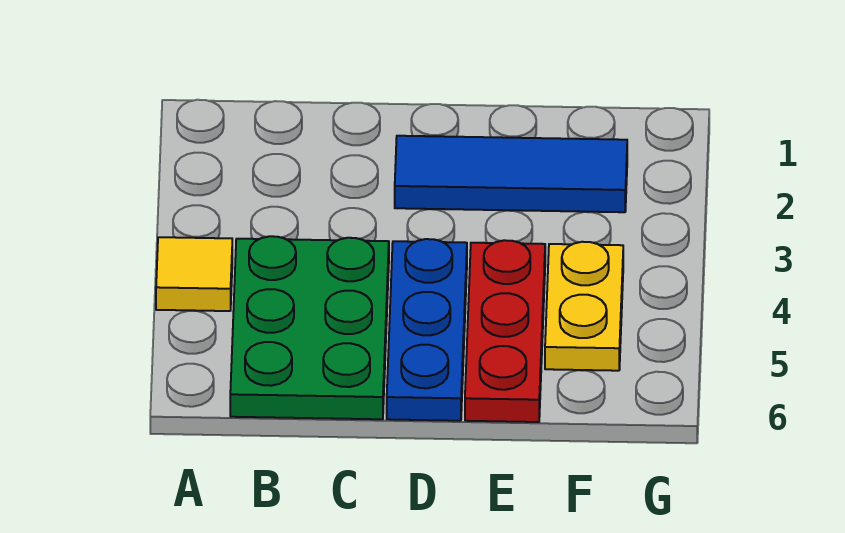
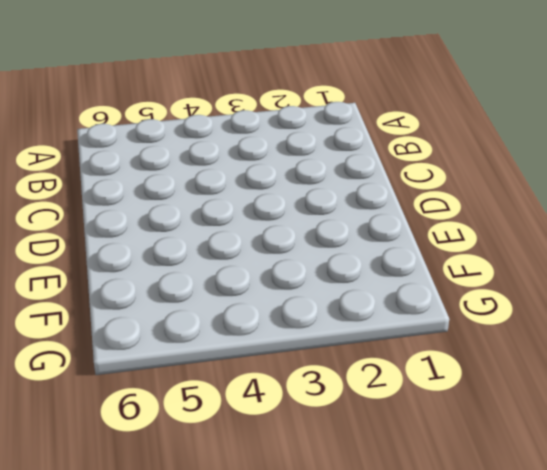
none -> yellow 1x1 tile [156,237,232,311]
none -> green 2x3 plate [230,236,389,419]

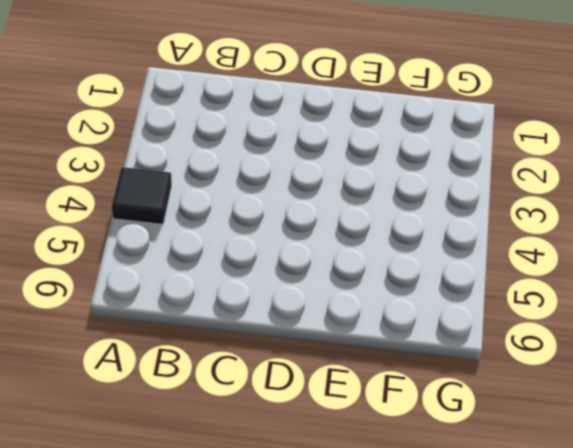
black 1x1 tile [112,167,172,224] -> yellow 1x1 tile [156,237,232,311]
none -> green 2x3 plate [230,236,389,419]
none -> blue 1x3 tile [395,136,627,212]

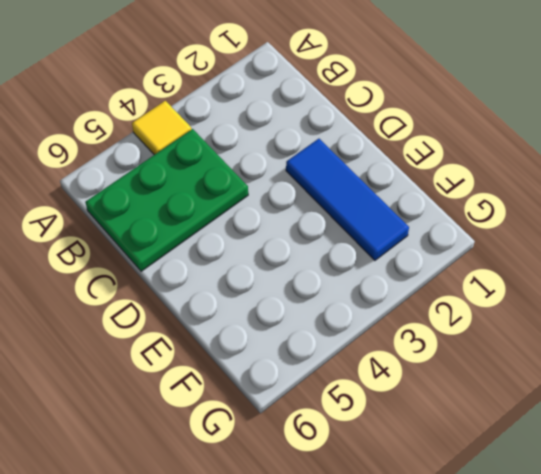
none -> blue 1x3 plate [387,239,467,421]
none -> red 1x3 plate [465,240,545,422]

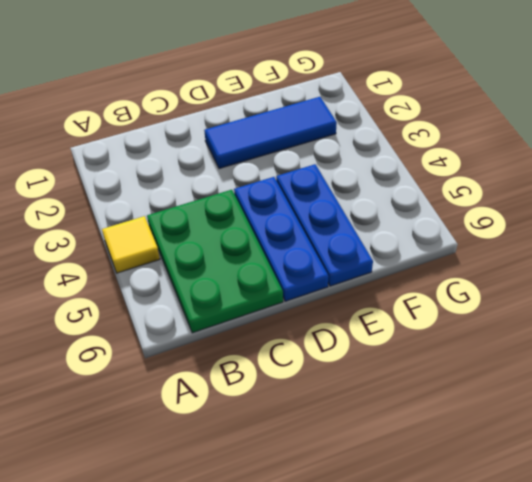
blue 1x3 plate [276,164,373,286] -> red 1x3 plate [465,240,545,422]
none -> yellow 1x2 plate [545,242,623,371]

